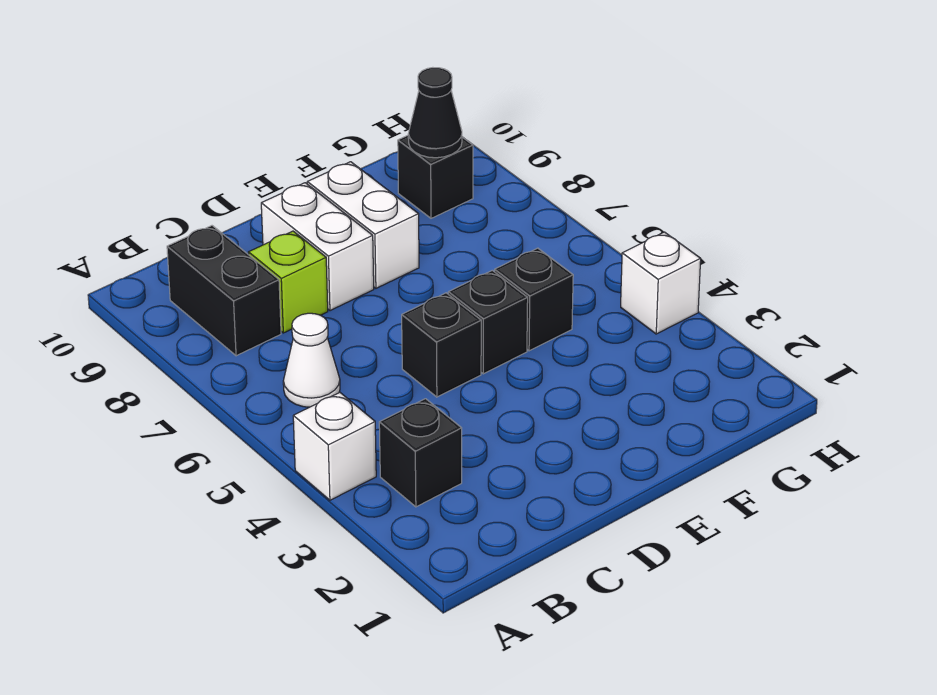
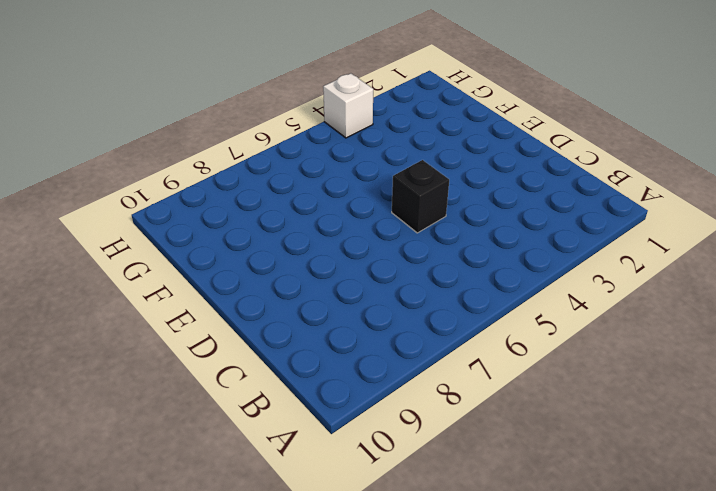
none -> white 1x1 brick [293,392,376,500]
none -> black 1x1 brick [379,399,462,507]
none -> white 1x1 cone [283,313,340,407]

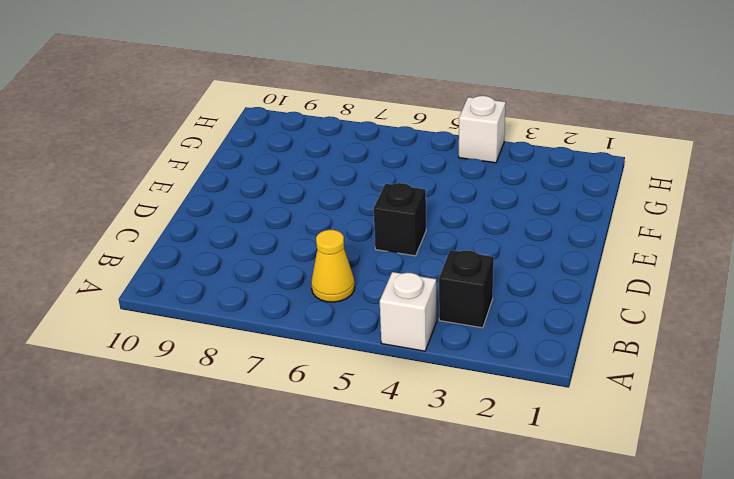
yellow 1x1 cone [311,230,355,302] -> white 1x1 cone [283,313,340,407]
none -> black 1x2 brick [167,226,281,356]
none -> lime 1x1 brick [248,231,328,333]
none -> white 1x2 brick [261,183,374,311]

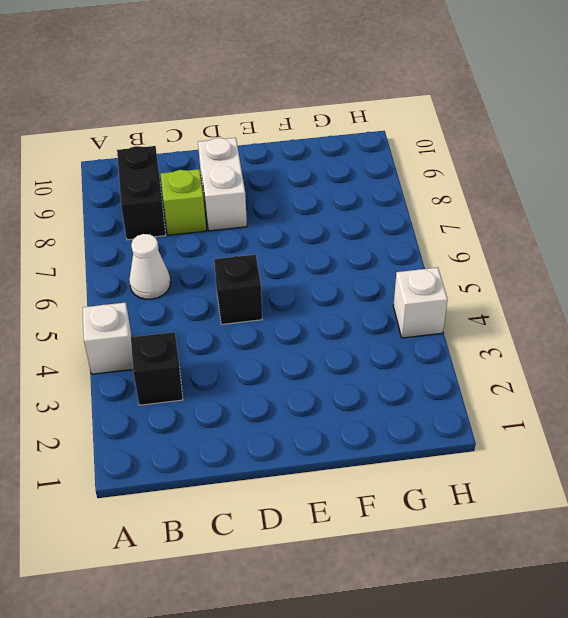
none -> black 1x1 brick [448,270,528,374]
none -> white 1x2 brick [307,162,419,288]
none -> black 1x1 brick [495,248,573,351]

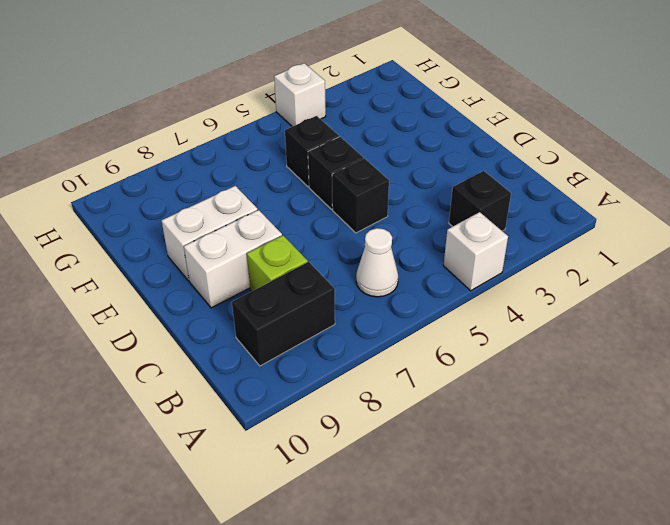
none -> black 1x1 brick [398,135,473,218]
none -> black 1x1 cone [408,68,462,158]

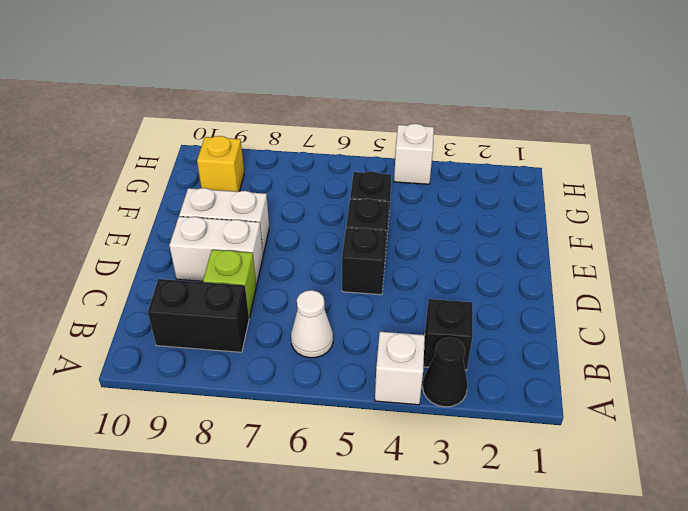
black 1x1 cone [423,337,468,407] -> black 1x1 cone moved to [408,68,462,158]
yellow 1x1 brick [197,136,244,192] -> black 1x1 brick [398,135,473,218]

